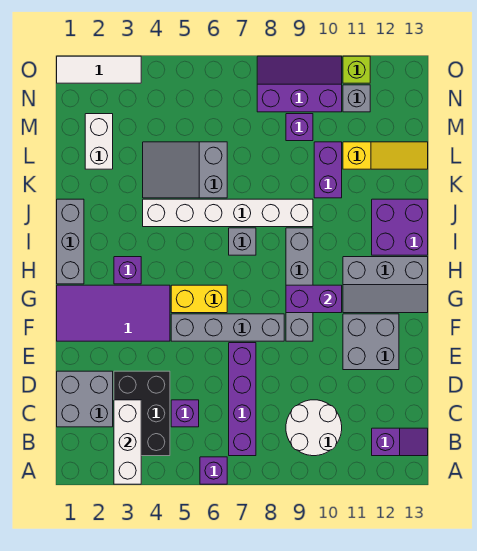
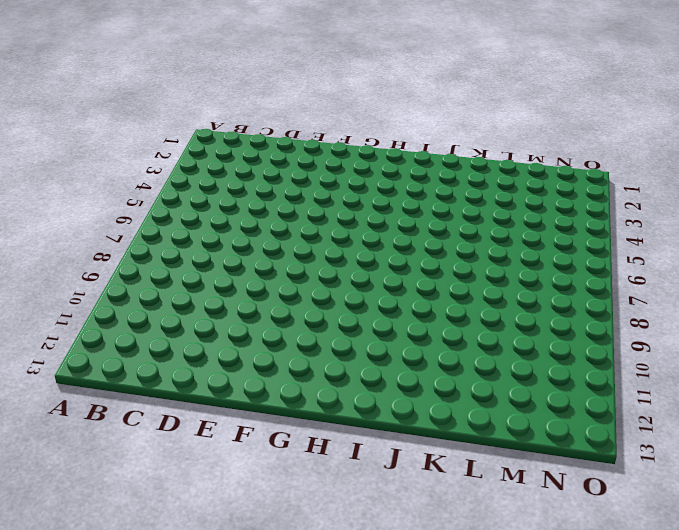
none -> purple 1x1 brick [200,457,227,484]
none -> black 2x3 brick [114,371,170,456]
none -> purple 1x4 brick [229,343,256,456]

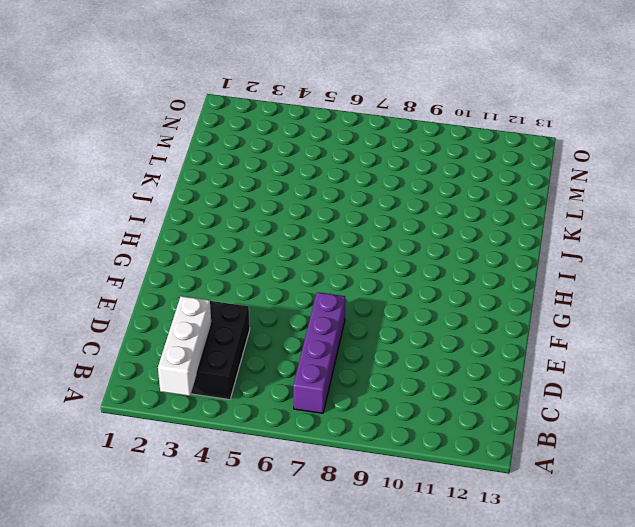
none -> purple 1x1 brick [200,457,227,484]
none -> white 2x2 round brick [286,400,342,456]
none -> purple 1x2 slope [372,428,428,456]

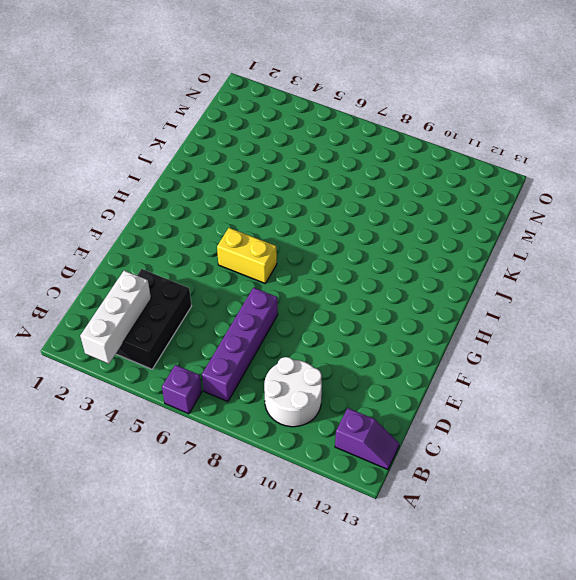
none -> grey 2x2 brick [57,371,113,427]
none -> purple 1x1 brick [171,400,199,427]
none -> grey 2x2 brick [343,314,399,370]

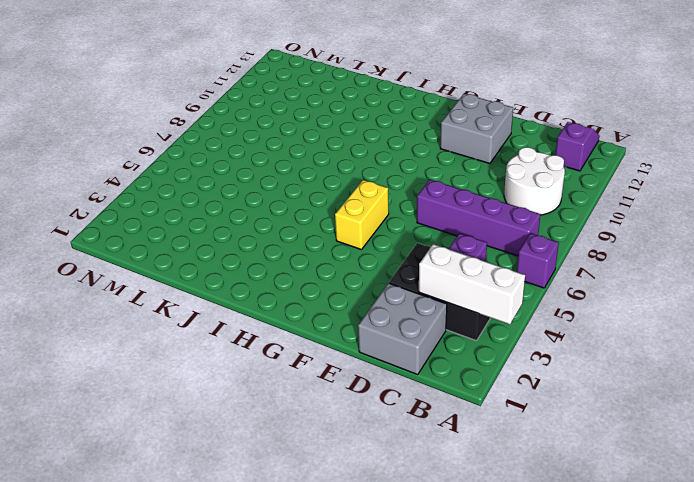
none -> purple 2x4 tile [57,285,170,341]
none -> grey 1x4 brick [171,314,284,341]
none -> grey 1x4 brick [286,228,313,341]

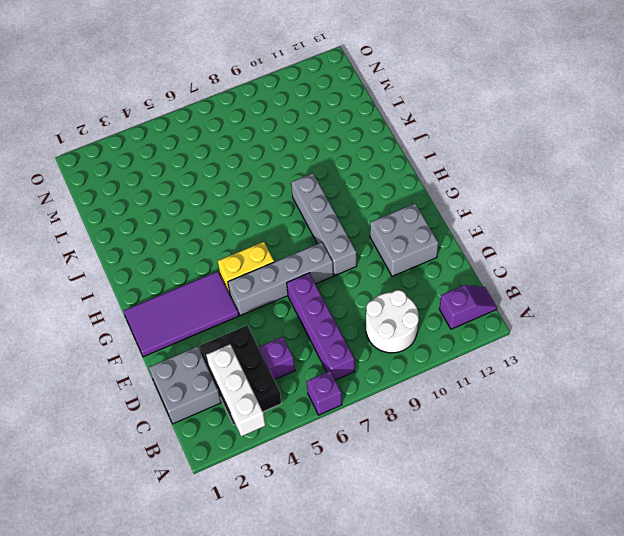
none -> grey 2x3 slope [343,257,428,313]
none -> grey 1x3 brick [57,199,84,284]
none -> purple 1x1 brick [114,257,141,284]

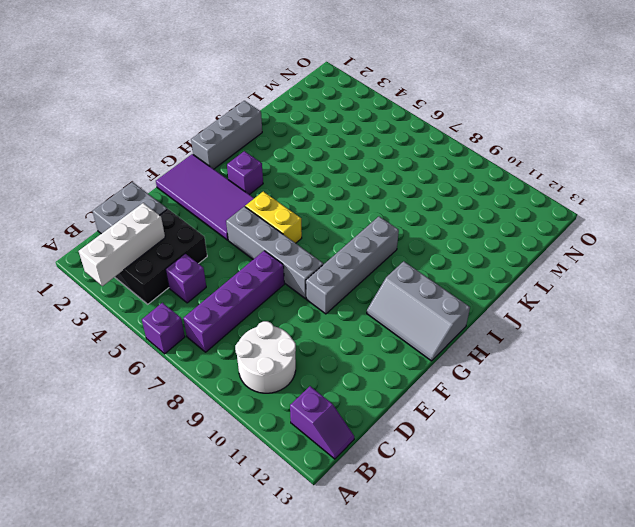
none -> grey 2x2 brick [343,314,399,370]
none -> grey 1x1 brick [229,228,256,255]
none -> purple 2x2 brick [372,199,428,255]

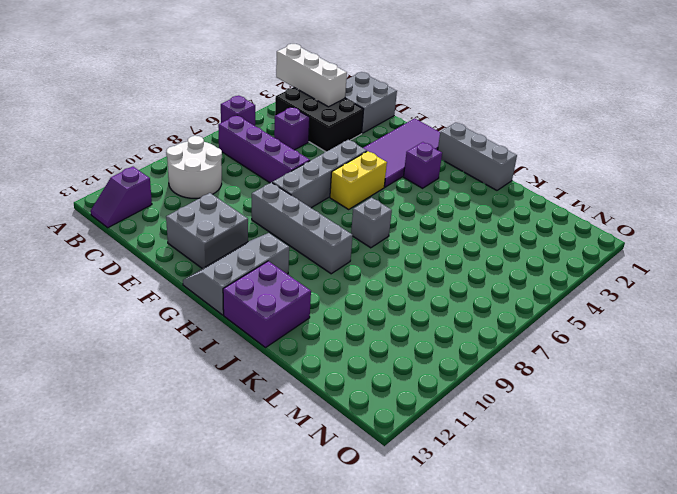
none -> white 1x6 brick [143,199,313,227]
none -> grey 2x3 slope [143,142,227,198]
none -> purple 1x2 brick [314,142,342,198]

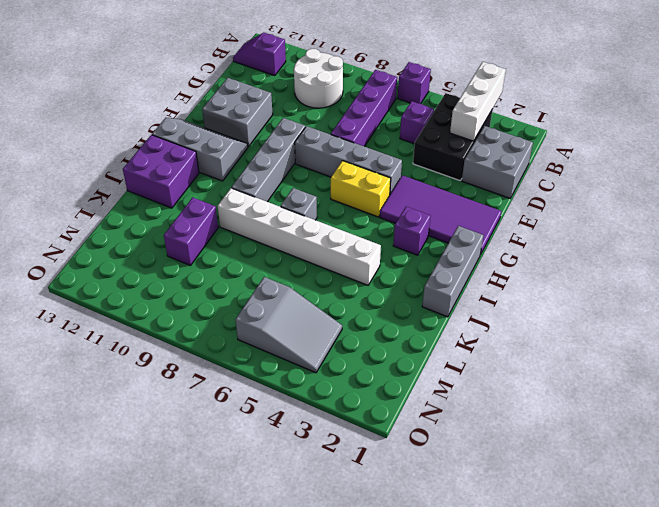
grey 2x3 slope [235,277,342,373] -> grey 2x3 slope moved to [143,142,227,198]
none -> white 1x2 brick [85,114,113,169]
none -> yellow 1x3 slope [343,142,428,169]
none -> purple 1x1 brick [286,114,313,141]

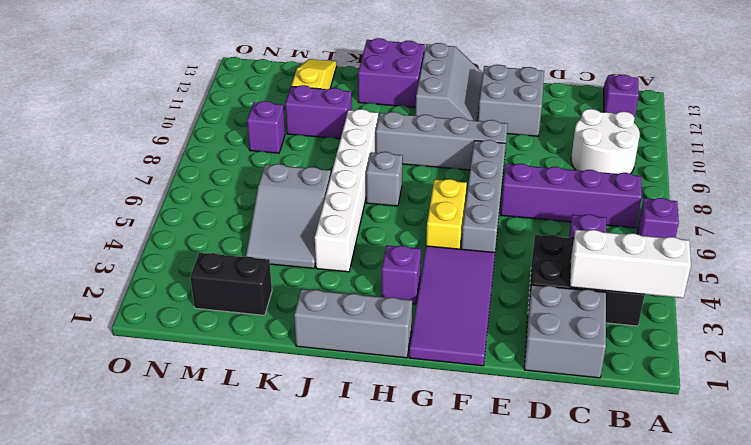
black 1x2 brick [190,253,272,315] -> white 1x2 brick [85,114,113,169]
none -> purple 2x3 slope [257,56,342,112]
none -> grey 1x1 brick [343,85,370,112]
none -> white 1x3 tile [57,56,141,83]

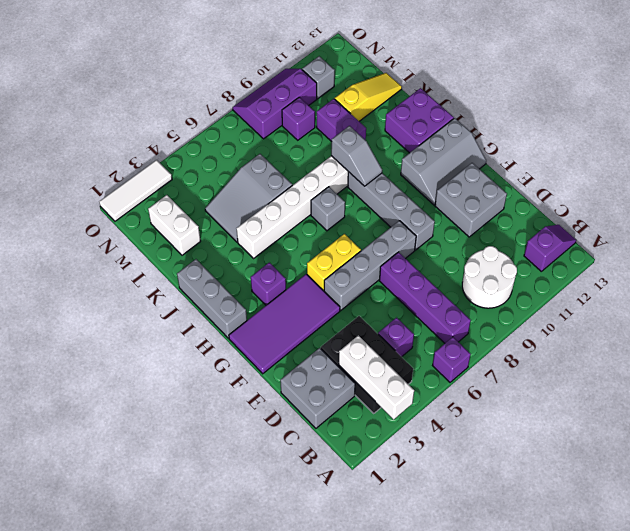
grey 1x2 slope [331,126,382,186] -> none
none -> lime 1x1 brick [343,56,370,83]
none -> purple 1x2 brick [286,285,342,313]

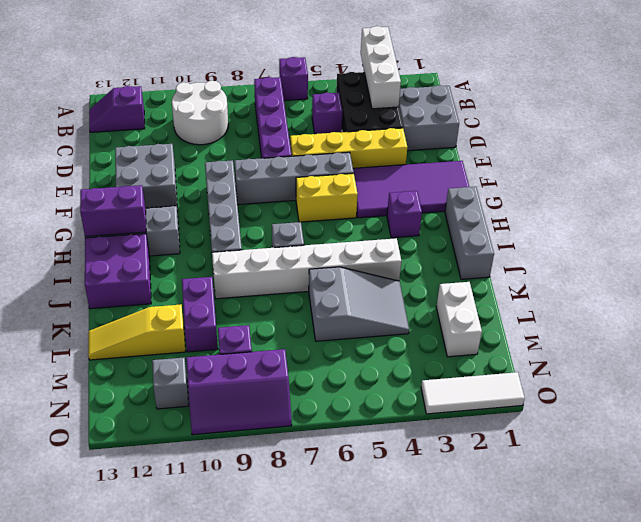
yellow 1x4 brick [290,128,407,168] -> none
purple 1x2 brick [80,185,146,237] -> purple 1x2 brick moved to [286,285,342,313]
none -> lime 1x1 brick [343,56,370,83]

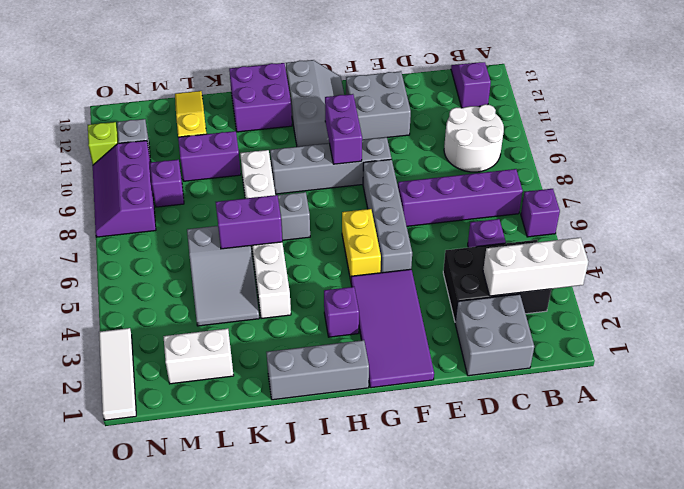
purple 1x2 brick [216,195,282,249] -> none

